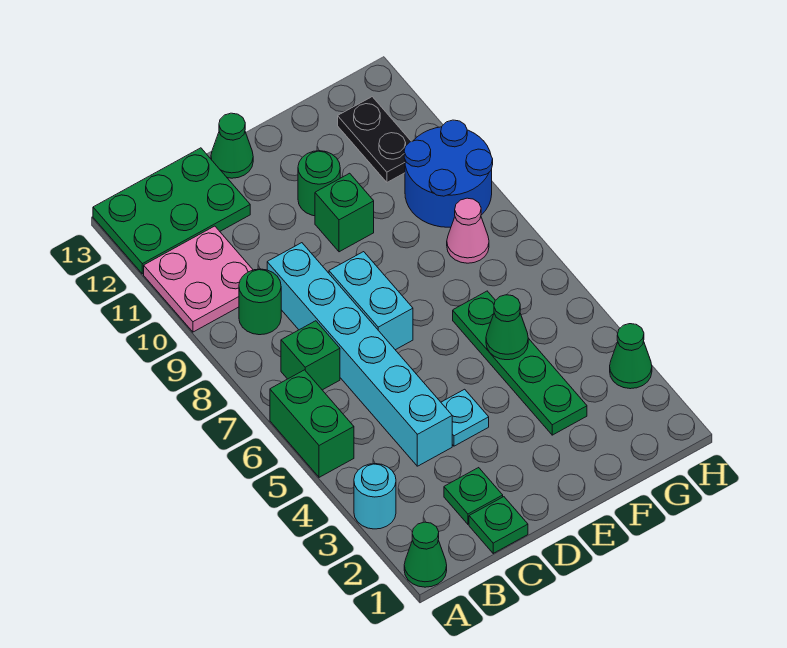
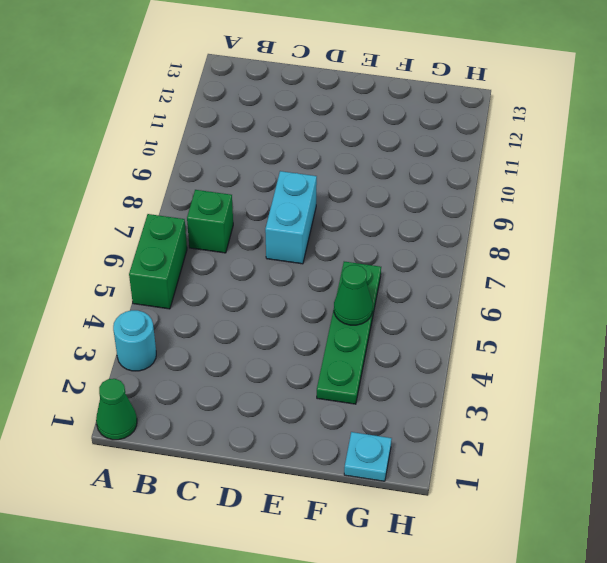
cyan 1x1 plate [344,432,392,481] -> cyan 1x1 plate moved to [441,389,489,446]
none -> pink 2x2 plate [144,226,253,332]
none -> green 2x3 plate [93,148,250,274]
none -> green 1x1 round brick [239,269,281,335]

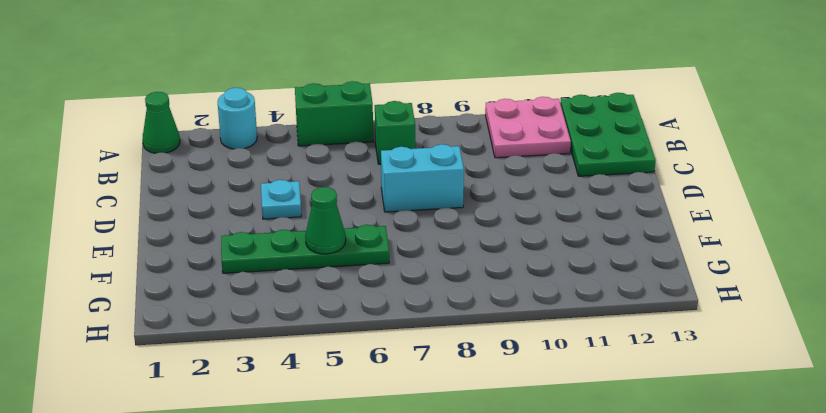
none -> green 1x1 round brick [239,269,281,335]
none -> green 1x1 plate [469,497,528,553]
none -> green 1x1 plate [444,468,503,524]

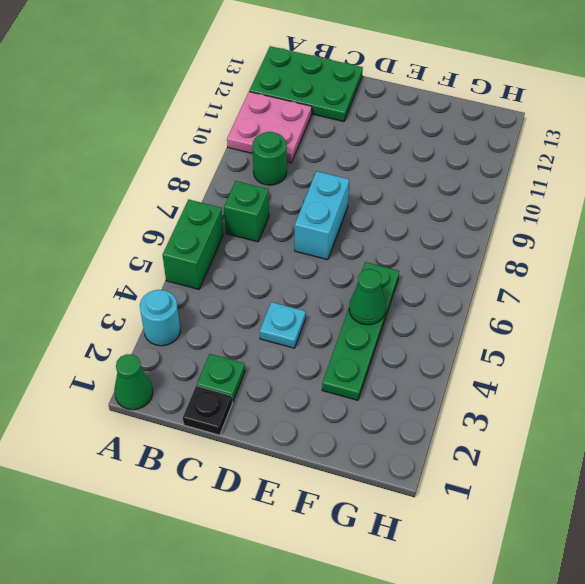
black 1x1 plate [183,386,232,435] -> green 1x1 plate [469,497,528,553]
none -> cyan 1x6 brick [267,243,452,466]
none -> green 1x1 cone [211,113,253,178]
none -> green 1x1 brick [315,173,374,252]

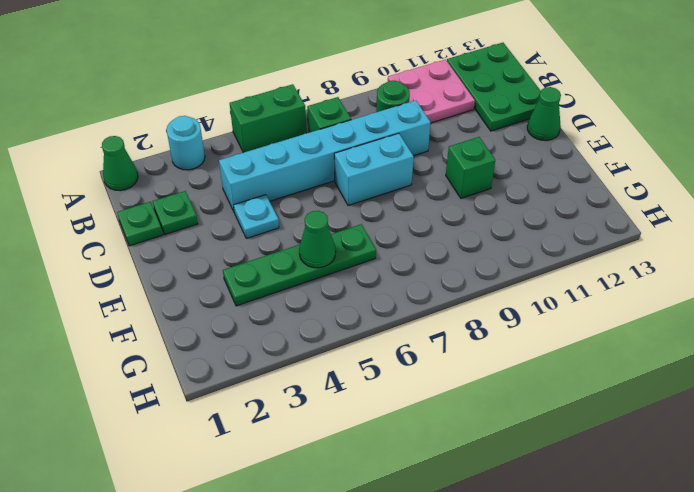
none -> green 1x1 round brick [298,151,340,216]
none -> pink 1x1 cone [447,198,489,263]
none -> blue 2x2 round brick [404,120,493,227]

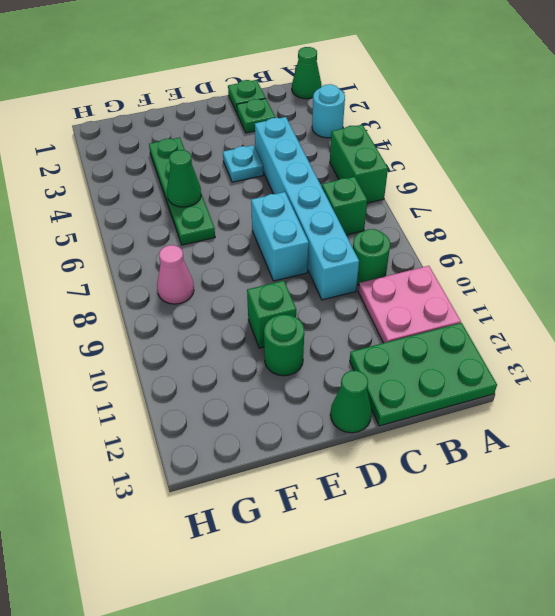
none -> blue 2x2 round brick [404,120,493,227]
none -> black 1x2 plate [338,97,411,182]
none -> green 1x1 cone [610,324,652,389]

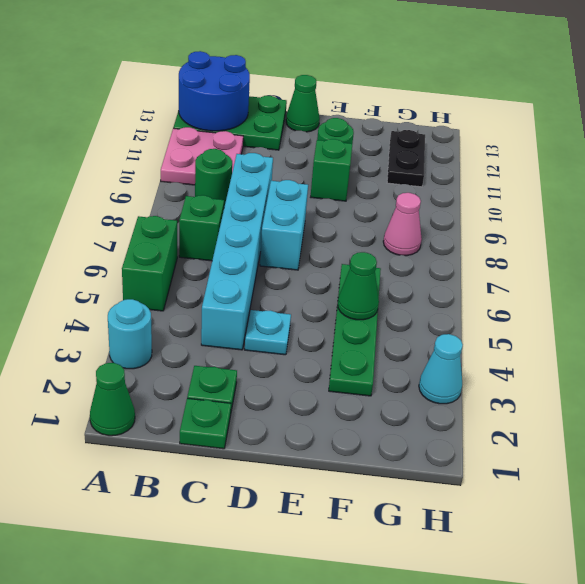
blue 2x2 round brick [179,51,250,131] -> blue 2x2 round brick moved to [404,120,493,227]
cyan 1x1 cone [419,334,463,404] -> green 1x1 cone [610,324,652,389]

